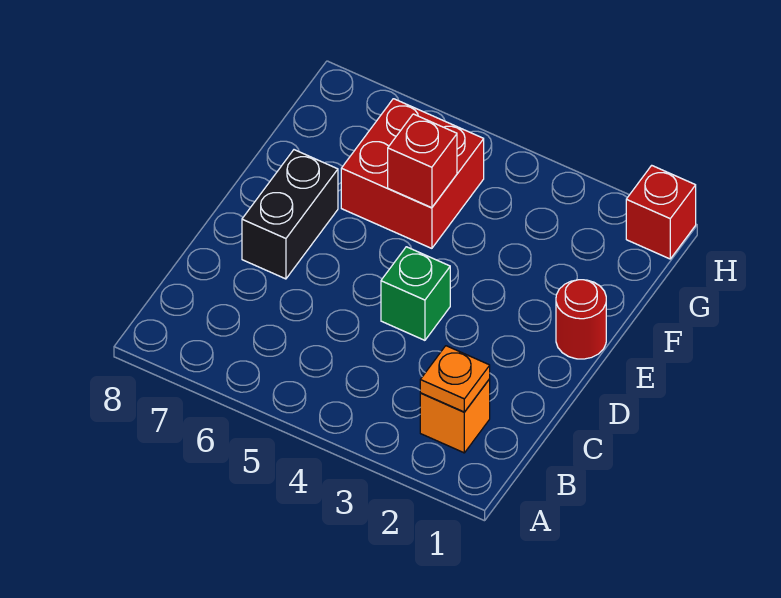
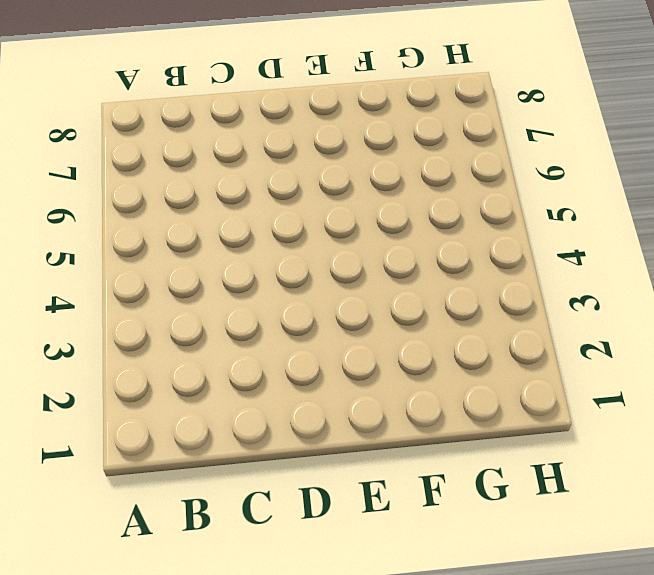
none -> orange 1x1 brick [420,379,490,453]
none -> green 1x1 brick [381,247,450,340]

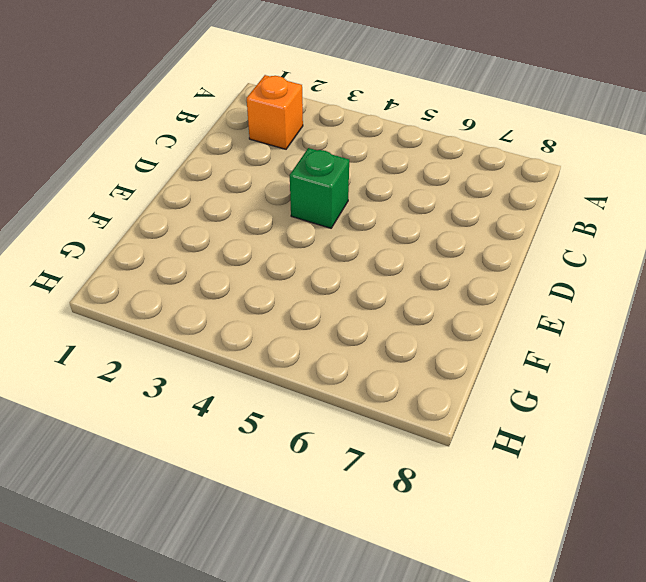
none -> black 1x2 brick [242,150,338,279]
none -> red 1x1 round brick [556,280,606,359]

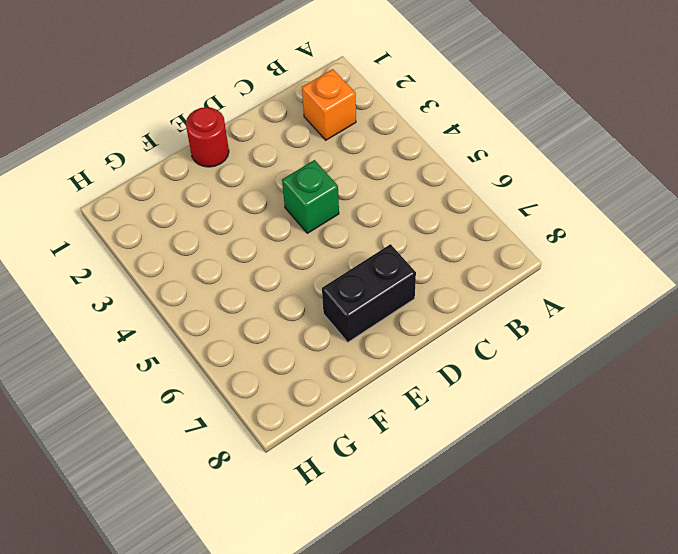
none -> red 2x2 brick [341,99,484,248]
none -> red 1x1 brick [626,165,696,259]

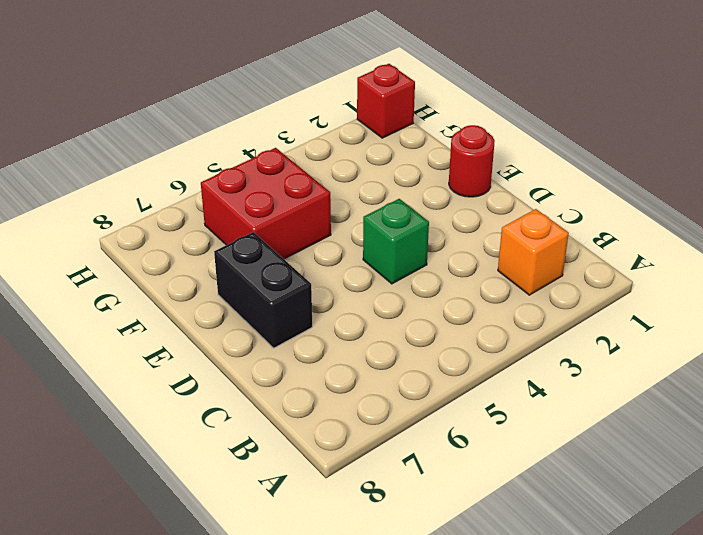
none -> orange 1x1 plate [420,346,490,412]
none -> red 1x1 brick [388,114,457,208]

